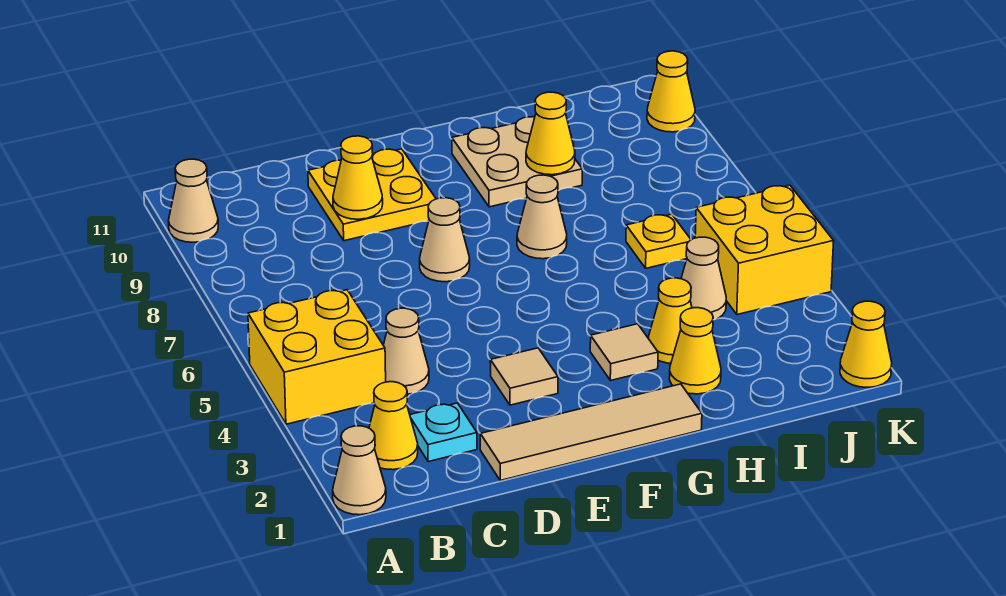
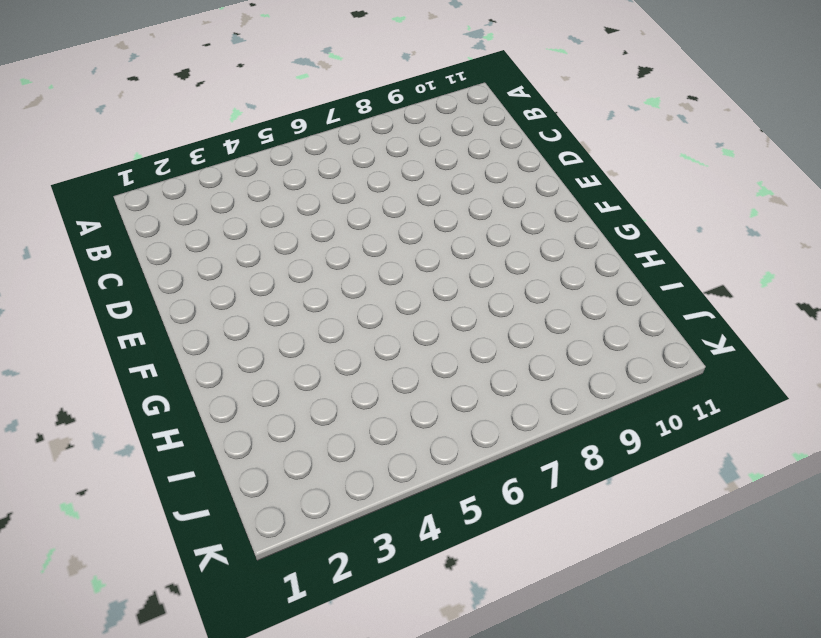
none -> tan 1x1 cone [333,426,386,515]
none -> yellow 2x2 brick [248,290,386,424]
none -> tan 1x1 cone [168,159,218,242]

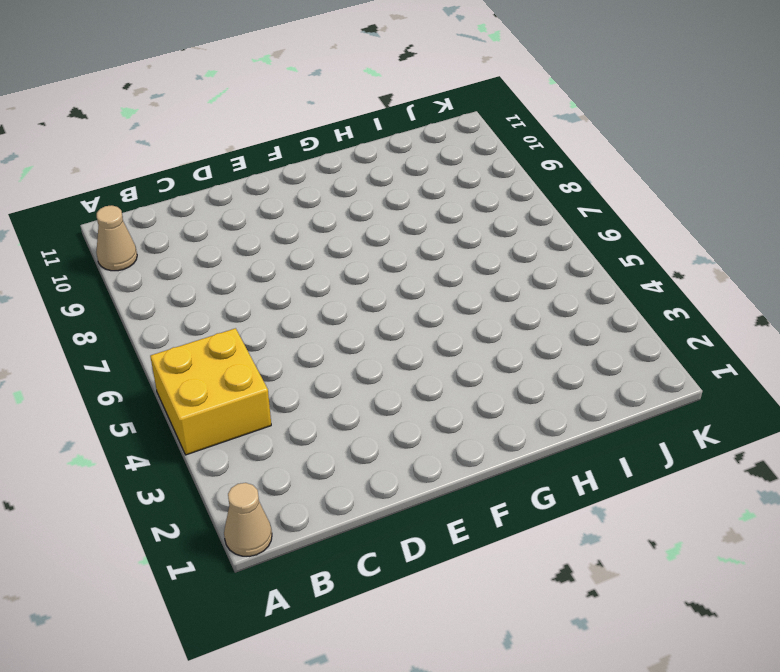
none -> yellow 1x1 cone [369,382,418,470]
none -> cyan 1x1 plate [410,403,477,462]
none -> tan 1x1 cone [383,308,429,394]

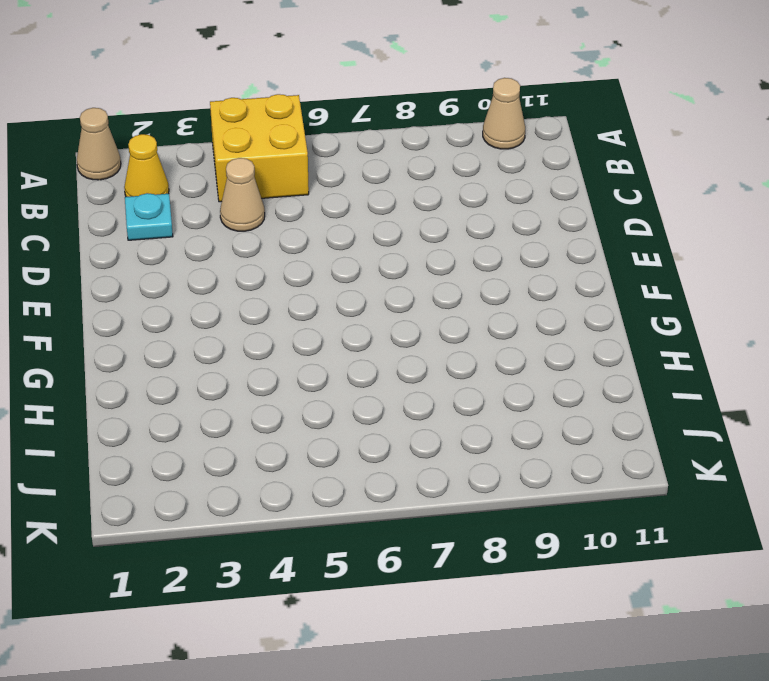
none -> tan 1x4 tile [480,384,702,480]
none -> yellow 2x2 plate [308,149,436,241]
none -> tan 1x1 tile [490,348,558,405]

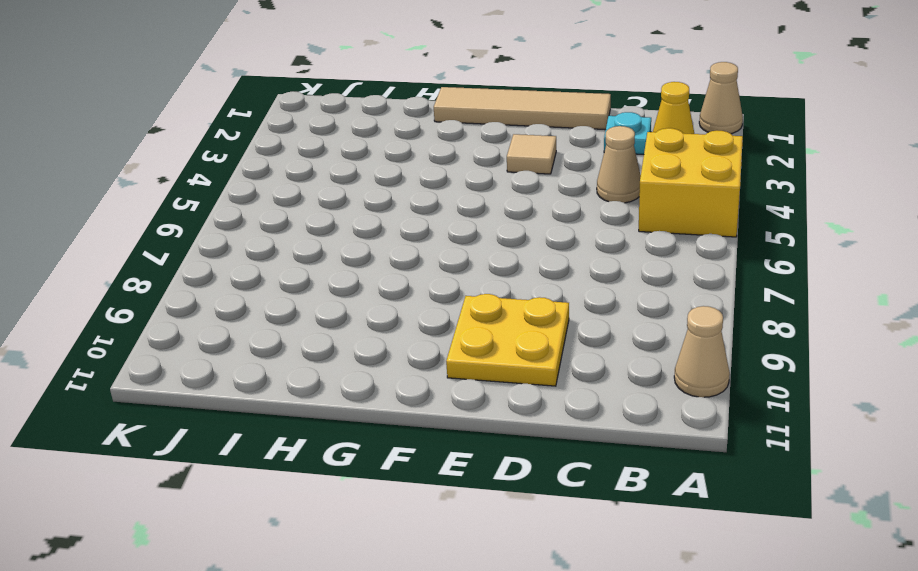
none -> tan 1x1 cone [420,198,470,282]
none -> tan 1x1 tile [590,324,658,381]
none -> tan 1x1 cone [517,175,567,259]

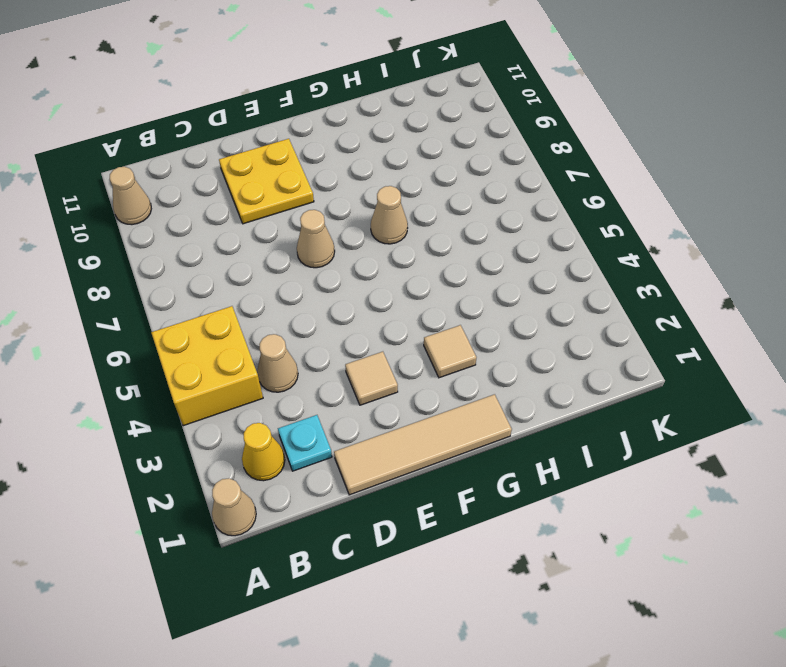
none -> tan 2x2 plate [452,117,582,207]
none -> yellow 1x1 cone [669,308,721,394]
none -> yellow 1x1 cone [648,278,692,363]

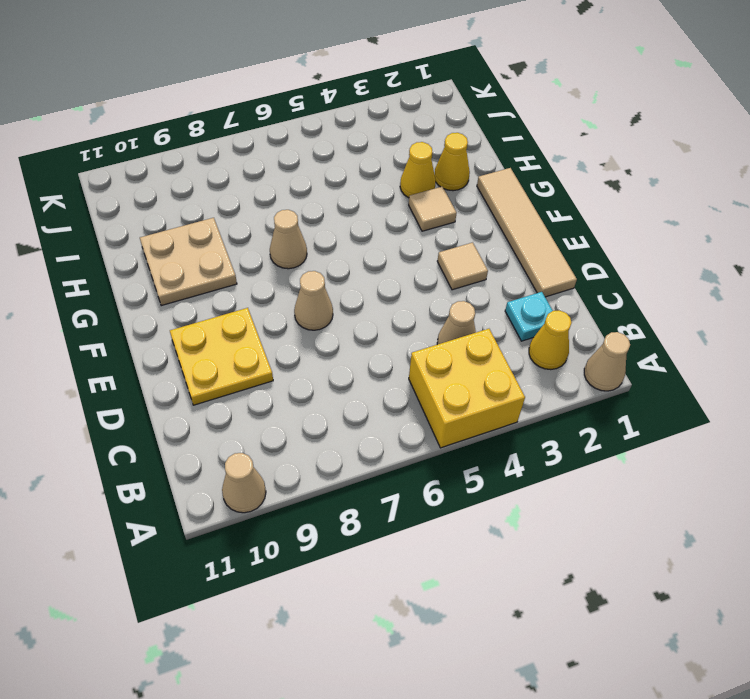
none -> tan 1x1 cone [681,237,726,320]
none -> yellow 1x1 plate [626,214,691,268]
none -> yellow 2x2 brick [695,185,834,314]

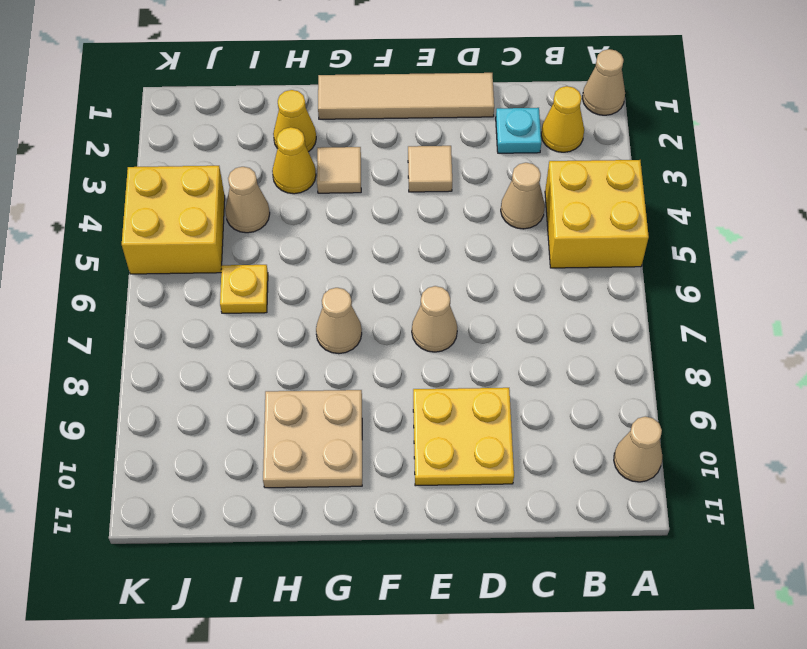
none -> yellow 1x1 cone [840,301,892,387]
none -> yellow 1x1 cone [647,51,695,132]
none -> yellow 1x1 cone [333,136,383,219]

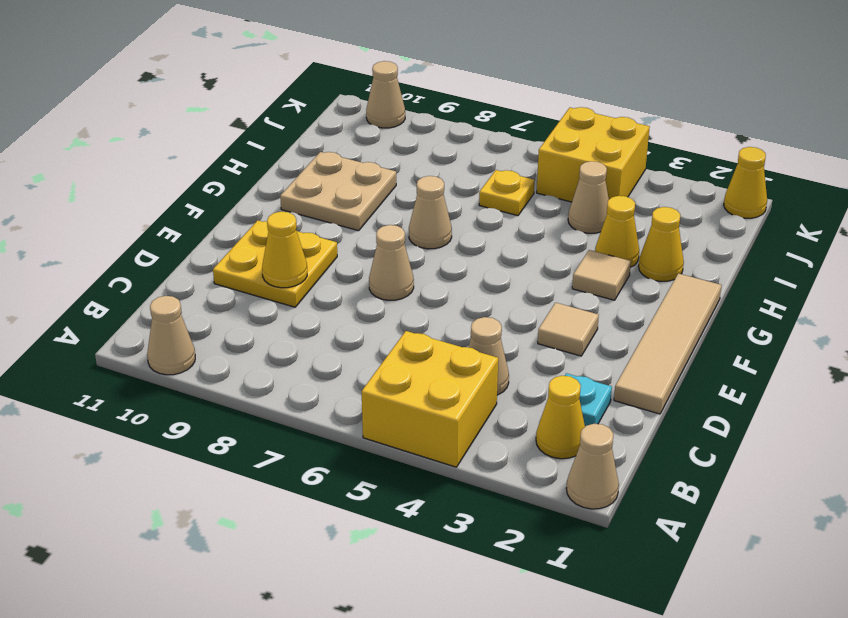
tan 1x1 cone [366,61,405,128] -> yellow 1x1 cone [647,51,695,132]
none -> yellow 1x1 cone [526,92,575,175]

